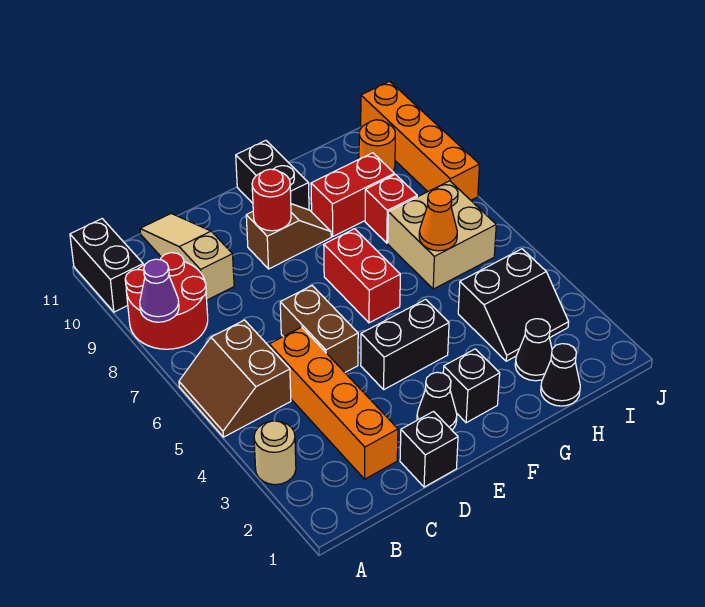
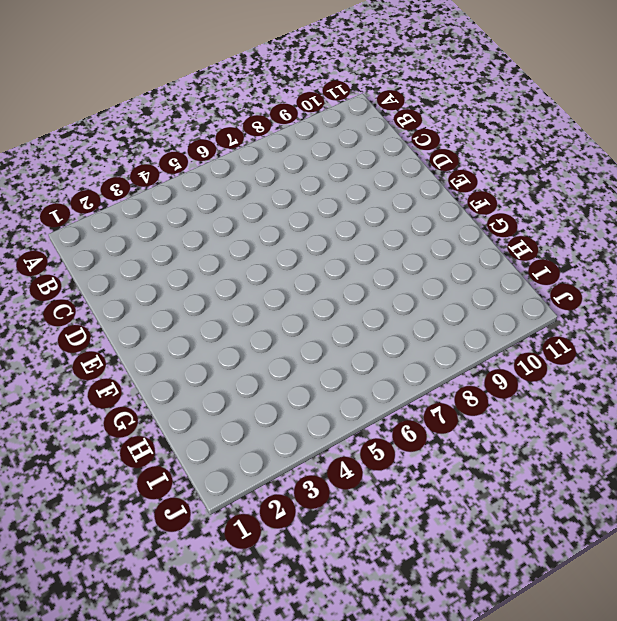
none -> tan 1x1 round brick [254,421,296,485]
none -> brown 2x2 slope [179,320,291,437]
none -> red 2x2 round brick [125,253,208,349]

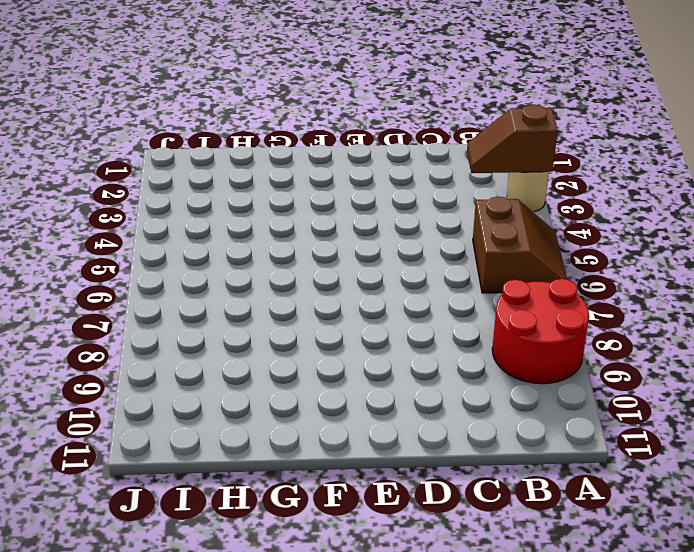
brown 1x2 slope [467,105,558,173] -> brown 1x2 slope moved to [246,204,331,269]
none -> black 1x2 brick [70,219,143,312]
none -> orange 1x4 brick [269,327,398,479]
none -> tan 1x3 slope [140,214,234,300]

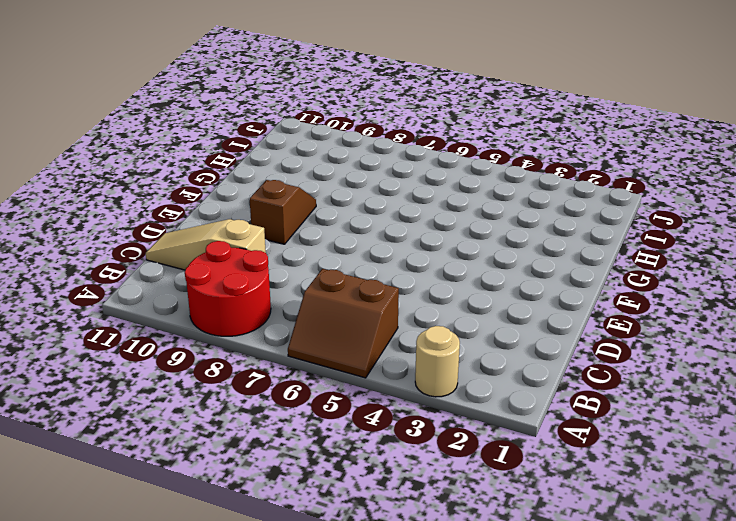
none -> black 1x2 brick [70,219,143,312]
none -> orange 1x4 brick [269,327,398,479]
none -> black 1x1 brick [400,412,458,487]

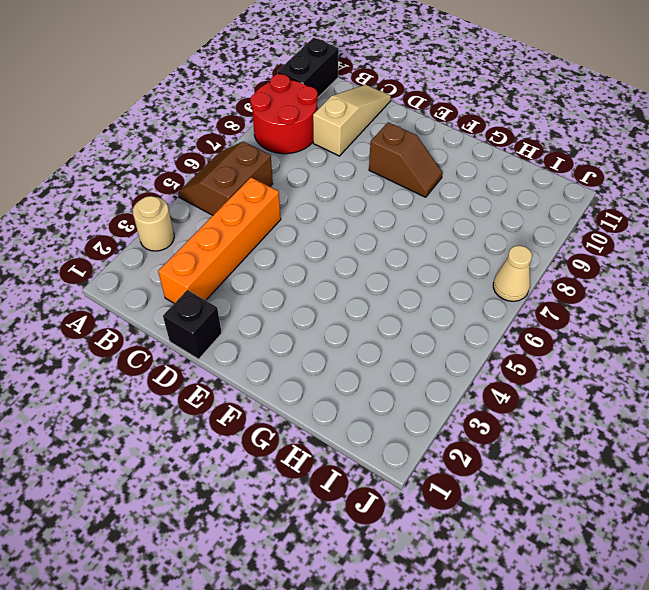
tan 1x1 cone [493,246,532,301] -> none
none -> brown 1x2 brick [280,286,358,372]
none -> black 1x1 cone [417,372,457,430]
none -> black 1x2 brick [361,299,449,389]

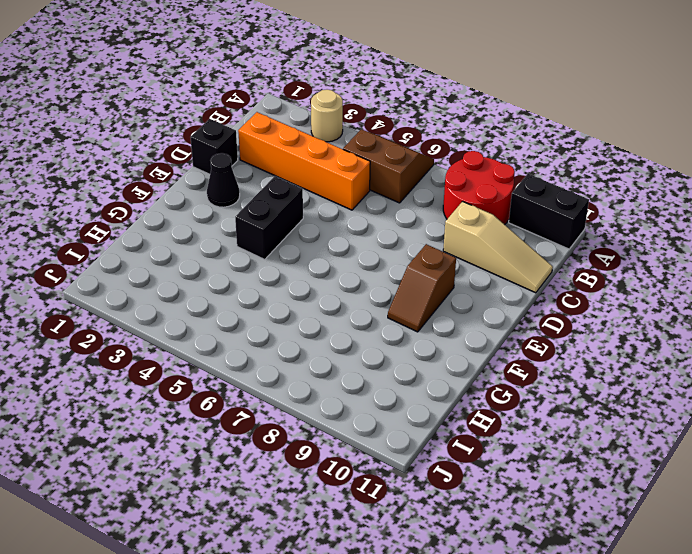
none -> brown 1x2 brick [280,286,358,372]
none -> black 1x1 brick [443,349,500,423]
none -> red 1x2 brick [324,229,400,323]

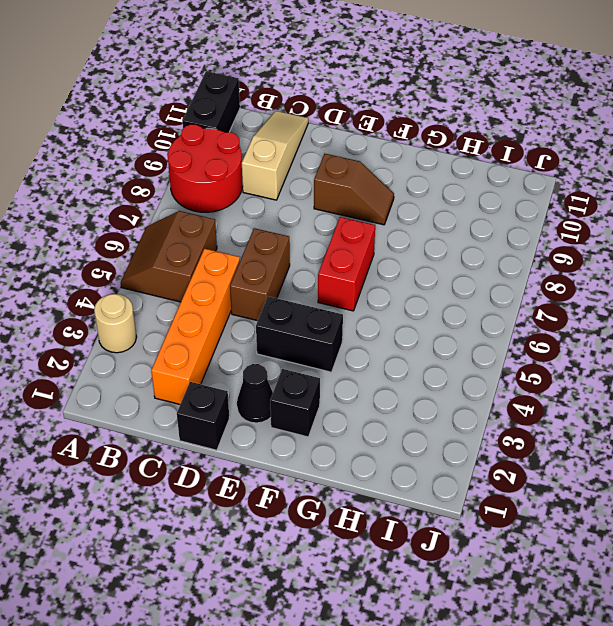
none -> black 1x2 brick [236,141,309,210]
none -> red 1x2 brick [311,153,394,236]
none -> black 1x1 cone [541,344,580,406]

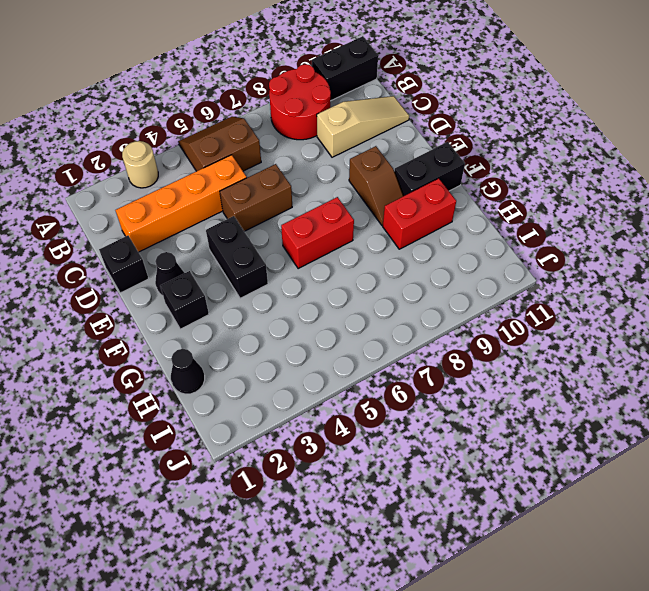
red 1x2 brick [383,178,456,249] -> red 1x2 brick turned to [311,153,394,236]
none -> black 1x1 cone [515,319,552,381]
none -> black 2x2 slope [458,249,569,361]
none -> tan 2x2 brick [388,181,496,289]

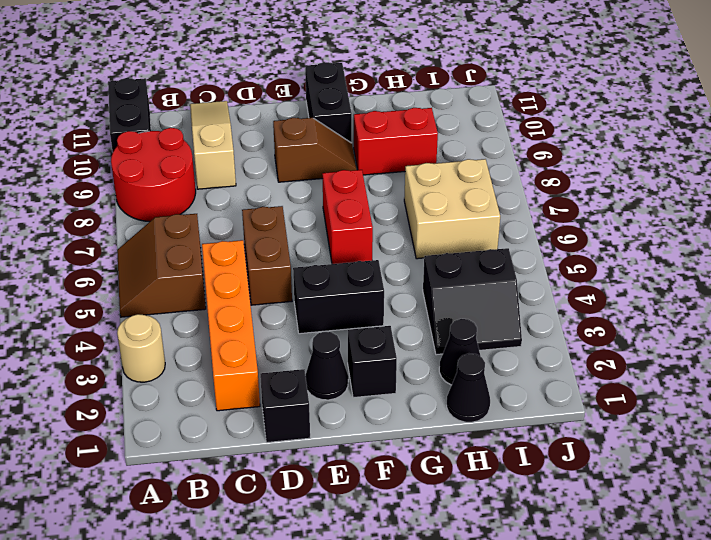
none -> red 1x1 brick [365,174,417,243]
none -> orange 1x1 round brick [359,120,395,171]
none -> orange 1x4 brick [361,81,480,200]

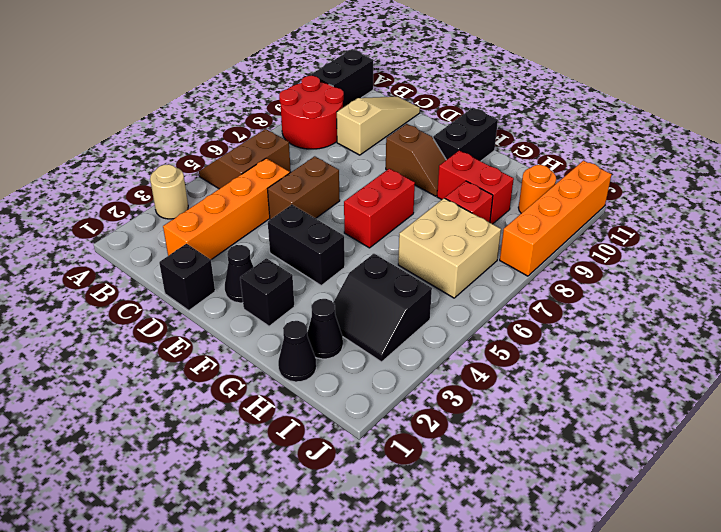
none -> purple 1x1 cone [140,259,179,322]
none -> red 1x1 round brick [252,169,291,231]
none -> orange 1x1 cone [419,189,457,251]

